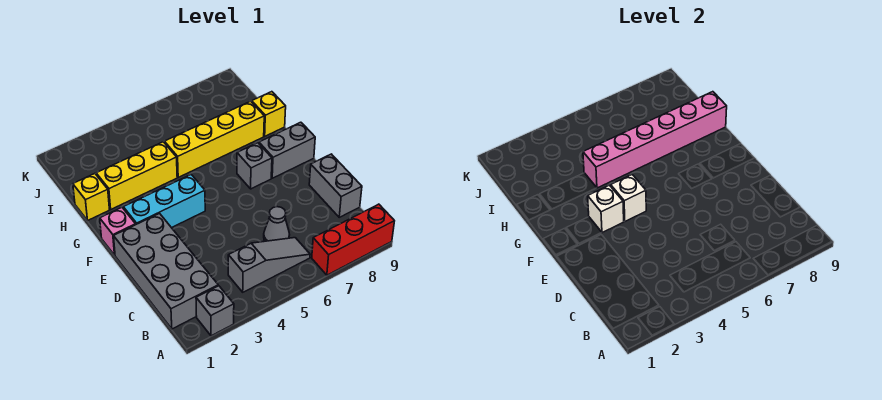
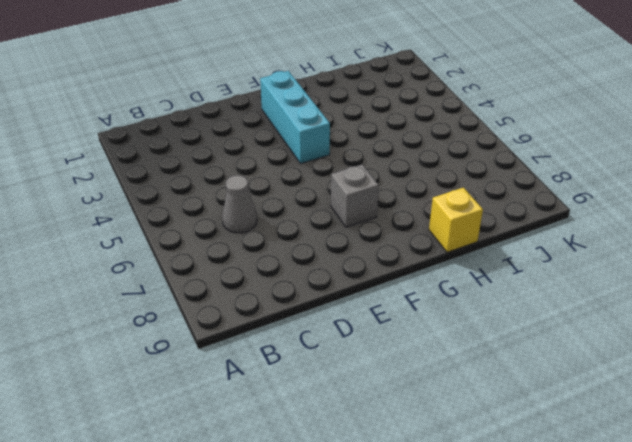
none -> grey 1x1 brick [196,286,234,336]
none -> red 1x3 brick [312,204,394,275]
none -> grey 2x4 brick [114,214,218,329]

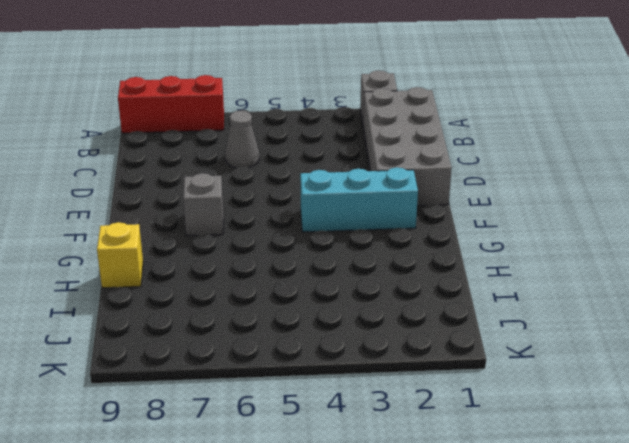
none -> grey 1x3 slope [228,238,310,292]
none -> grey 1x2 brick [309,154,362,217]
none -> pink 1x1 brick [100,207,136,255]

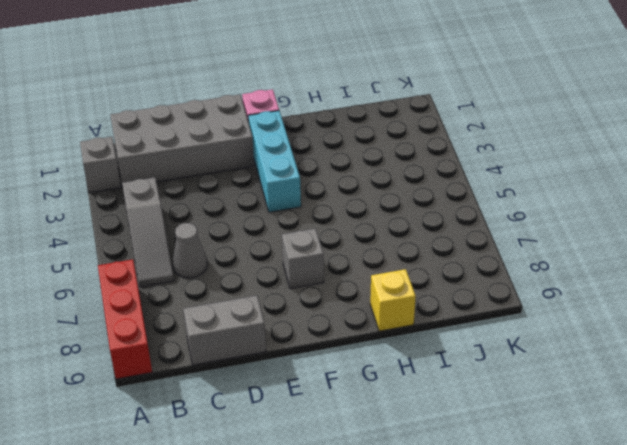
none -> grey 1x2 brick [259,122,315,178]
none -> yellow 1x1 brick [73,174,110,220]
none -> yellow 1x3 brick [96,142,177,209]

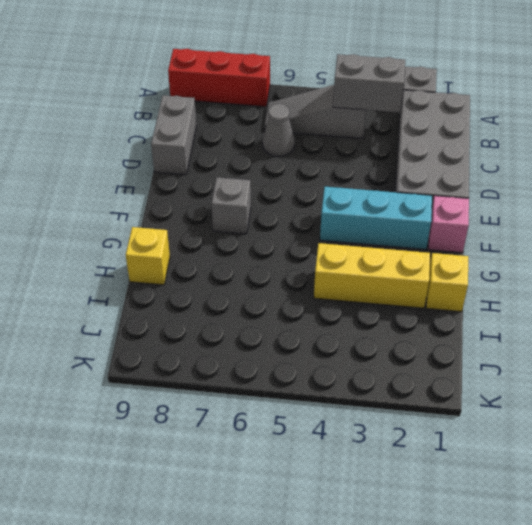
grey 1x2 brick [333,54,405,113] -> grey 1x2 brick moved to [259,122,315,178]
none -> yellow 1x4 brick [164,101,264,177]
none -> white 1x1 brick [588,185,624,233]
none -> white 1x1 brick [611,175,646,221]

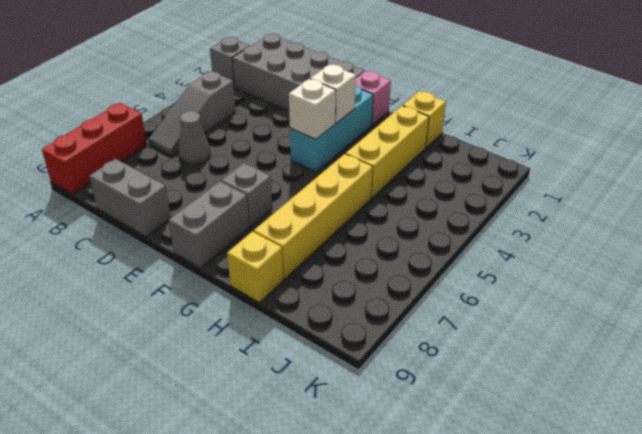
none -> pink 1x6 brick [583,92,727,188]

